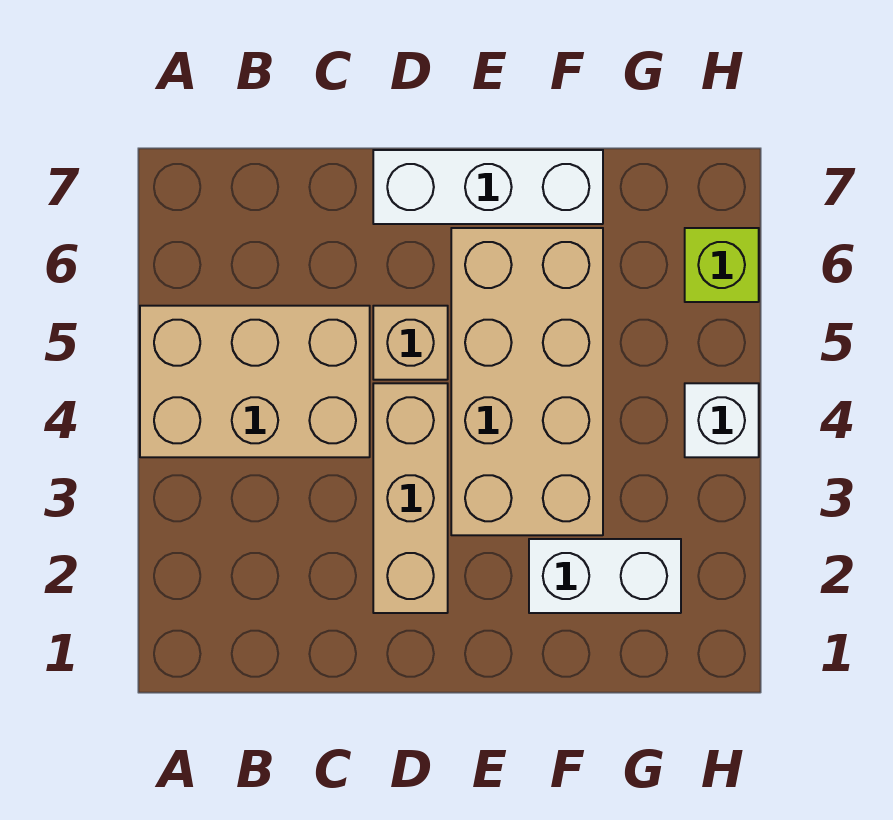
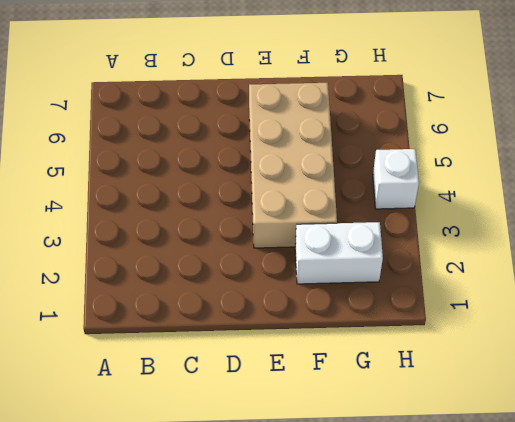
none -> tan 2x3 brick [140,306,370,457]
none -> tan 1x3 brick [373,383,448,613]

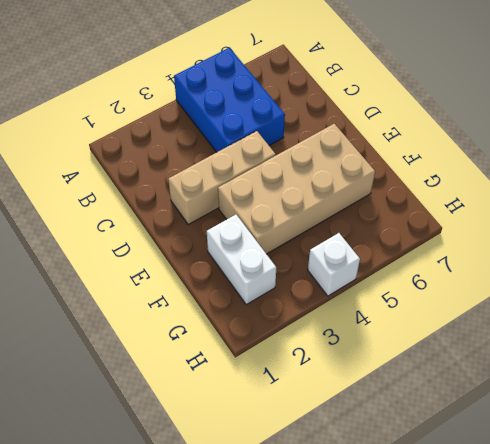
blue 2x3 brick [174,48,285,152] -> tan 2x3 brick [140,306,370,457]
none -> tan 1x1 brick [373,306,448,380]
none -> white 1x3 brick [373,150,603,224]

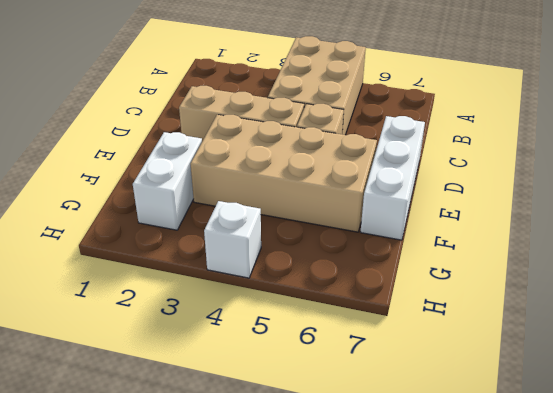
none -> lime 1x1 brick [685,228,759,302]

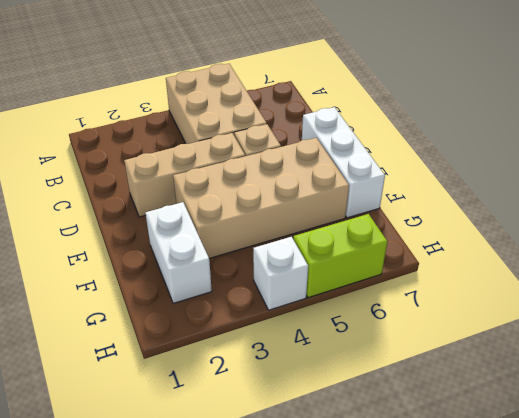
lime 1x2 brick [293,214,387,298] -> lime 1x1 brick [685,228,759,302]

